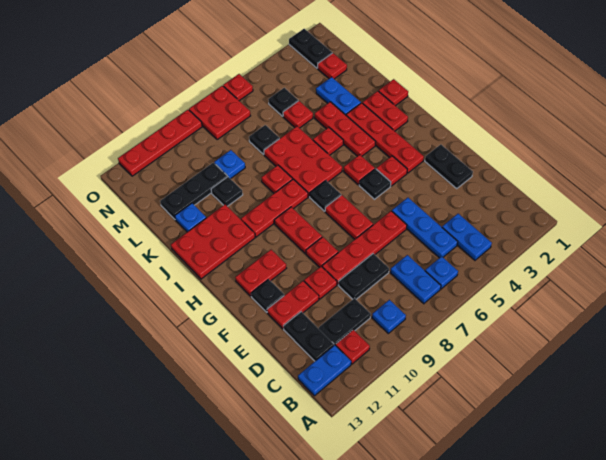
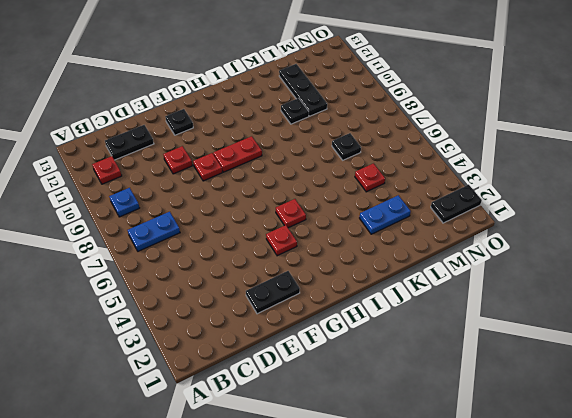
none -> blue 1x2 plate [442,214,492,260]
none -> blue 1x1 plate [425,256,458,289]
none -> blue 1x2 plate [298,345,351,396]
none -> blue 1x3 plate [392,198,458,258]

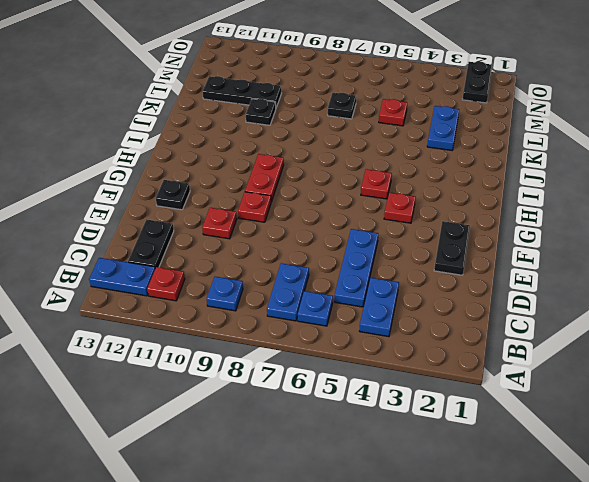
none -> black 1x2 plate [319,298,371,345]
none -> black 1x2 plate [338,254,389,299]
none -> red 1x4 plate [322,211,407,285]
none -> red 1x2 plate [267,281,319,329]

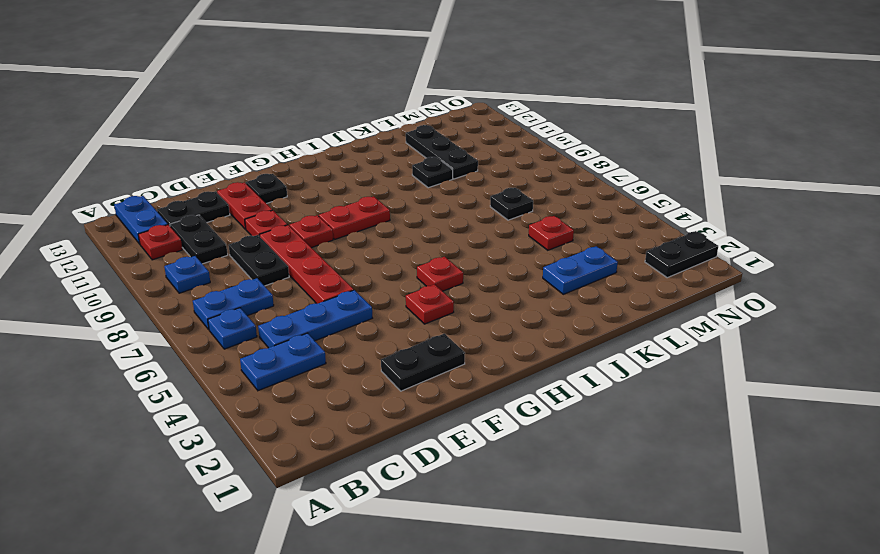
none -> red 1x2 plate [325,195,373,239]
none -> red 1x4 plate [346,103,424,173]
none -> black 1x1 plate [359,169,391,199]
none -> red 1x2 plate [235,250,286,296]

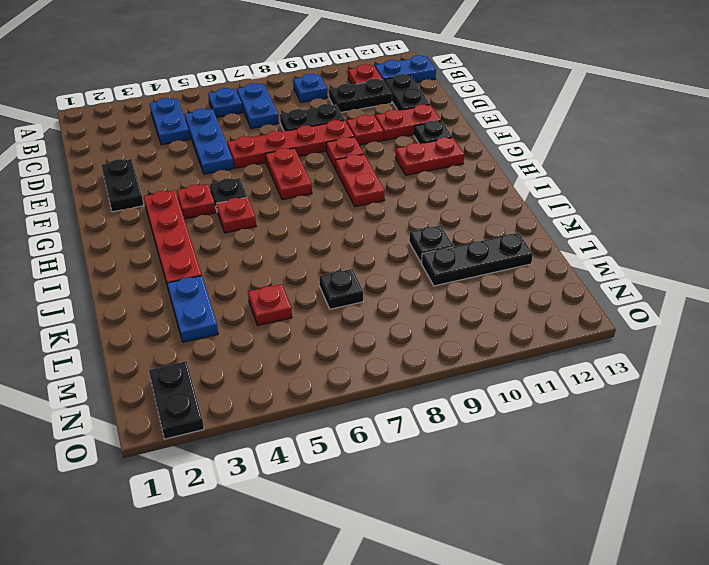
none -> black 1x1 plate [310,181,341,211]
none -> red 1x2 plate [362,91,408,131]
none -> red 1x3 plate [315,102,376,156]
none -> red 2x3 plate [264,126,342,197]

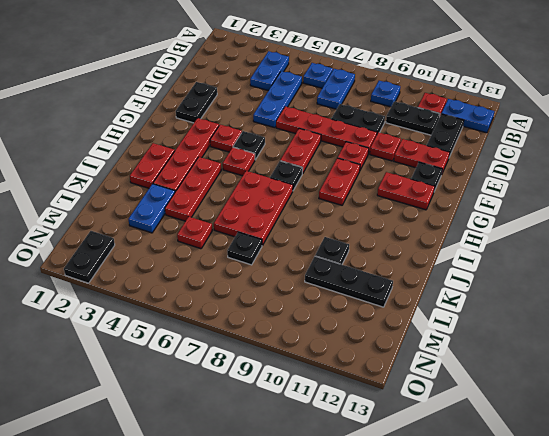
none -> red 1x3 plate [241,179,308,237]
none -> red 2x3 plate [171,205,255,279]
none -> red 1x1 plate [379,79,408,106]
none -> red 1x1 plate [313,127,343,155]

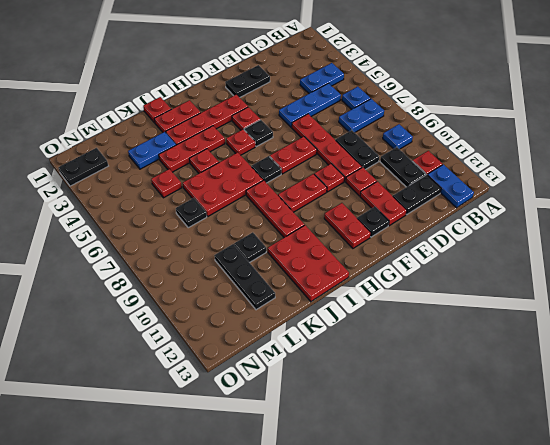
none -> red 1x1 plate [261,165,293,193]
none -> blue 1x1 plate [175,203,206,232]
none -> blue 1x1 plate [214,150,245,179]
none -> red 1x1 plate [318,53,347,79]

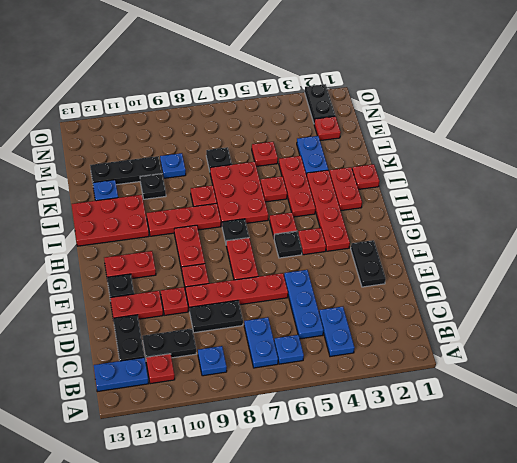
none -> black 1x1 plate [268,88,298,116]
none -> red 2x2 plate [189,86,250,140]
none -> red 1x1 plate [223,74,253,101]
none -> red 1x4 plate [118,110,202,176]

